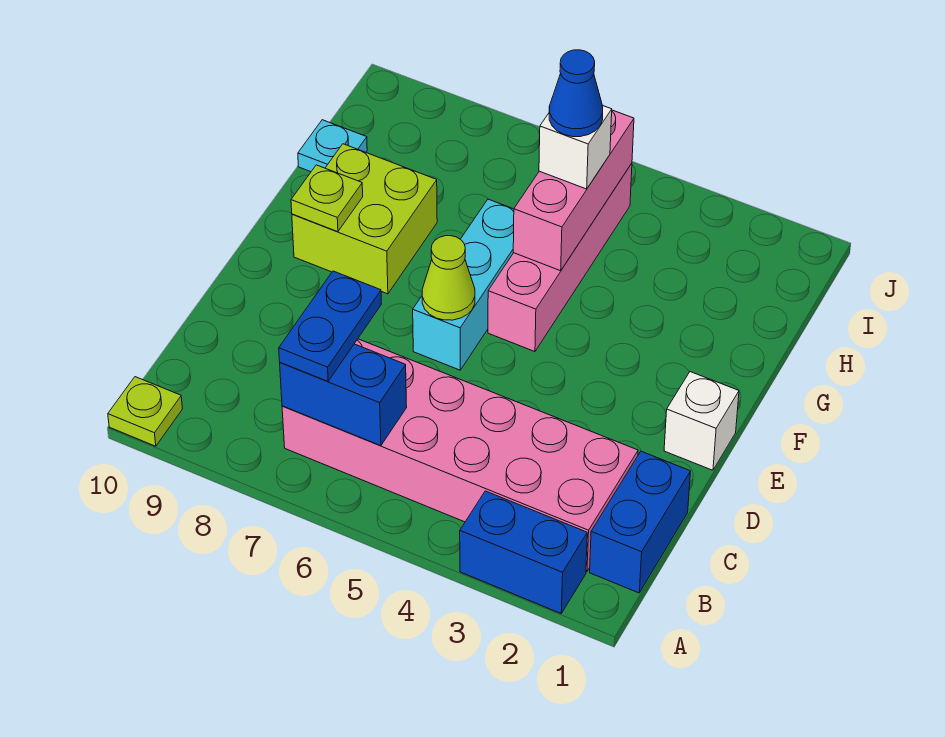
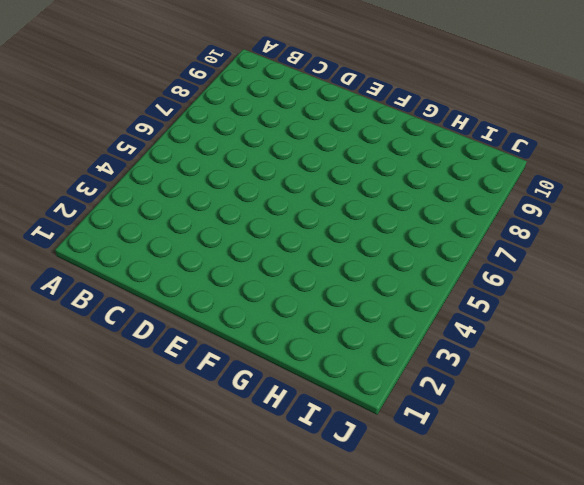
none -> blue 1x2 brick [460,491,587,613]
none -> lime 1x1 plate [108,377,182,446]
none -> blue 1x2 brick [590,451,690,593]

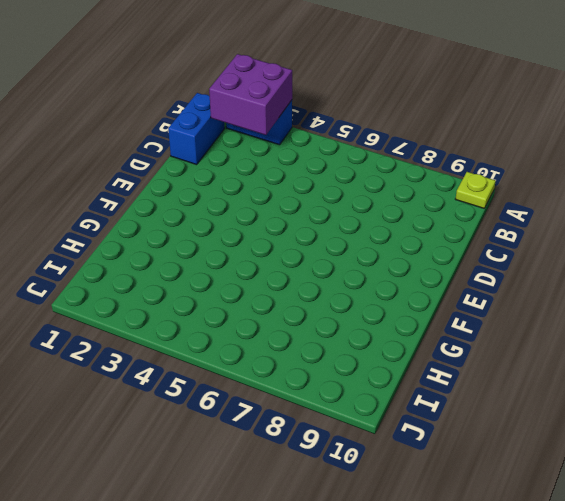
purple 2x2 brick [209,54,292,135] -> none
none -> pink 2x6 brick [282,339,638,572]
none -> white 1x1 brick [664,372,739,470]
none -> cyan 1x3 brick [413,199,514,370]

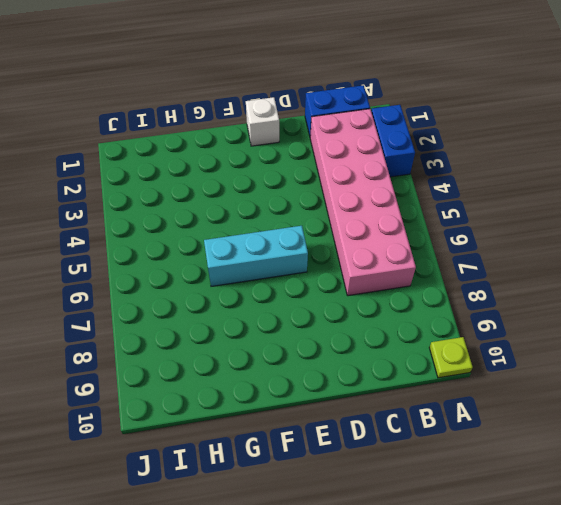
none -> pink 1x4 brick [488,163,632,352]
none -> lime 2x2 brick [292,144,437,294]
none -> cyan 1x1 plate [298,120,367,172]

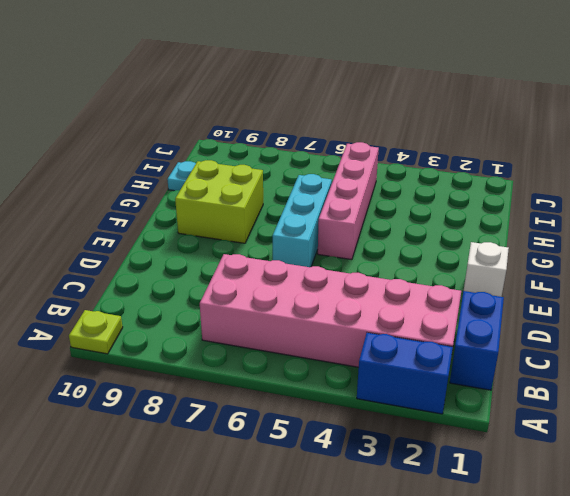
none -> blue 1x2 brick [280,344,407,446]
none -> lime 1x1 cone [422,236,475,320]
none -> lime 1x1 plate [291,165,363,232]

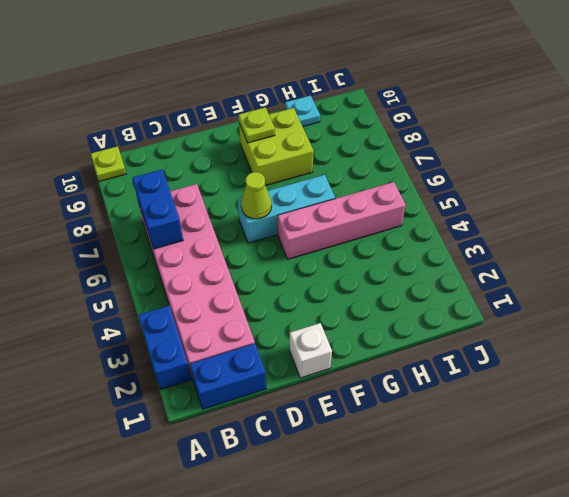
none -> pink 1x3 brick [513,110,634,271]
none -> blue 1x2 plate [279,271,381,382]
none -> white 1x1 brick [539,106,612,189]

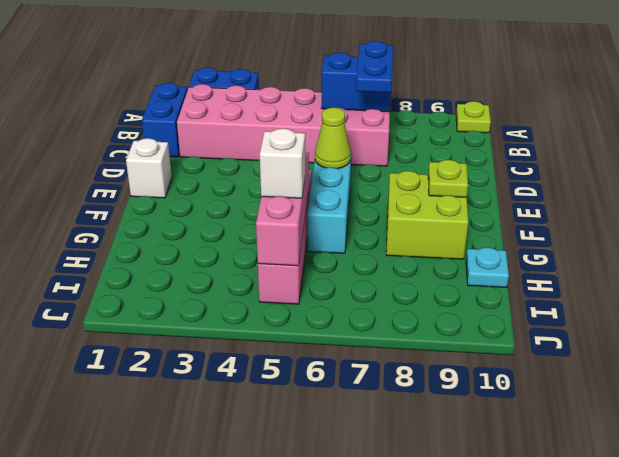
none -> blue 1x1 cone [549,50,603,137]

